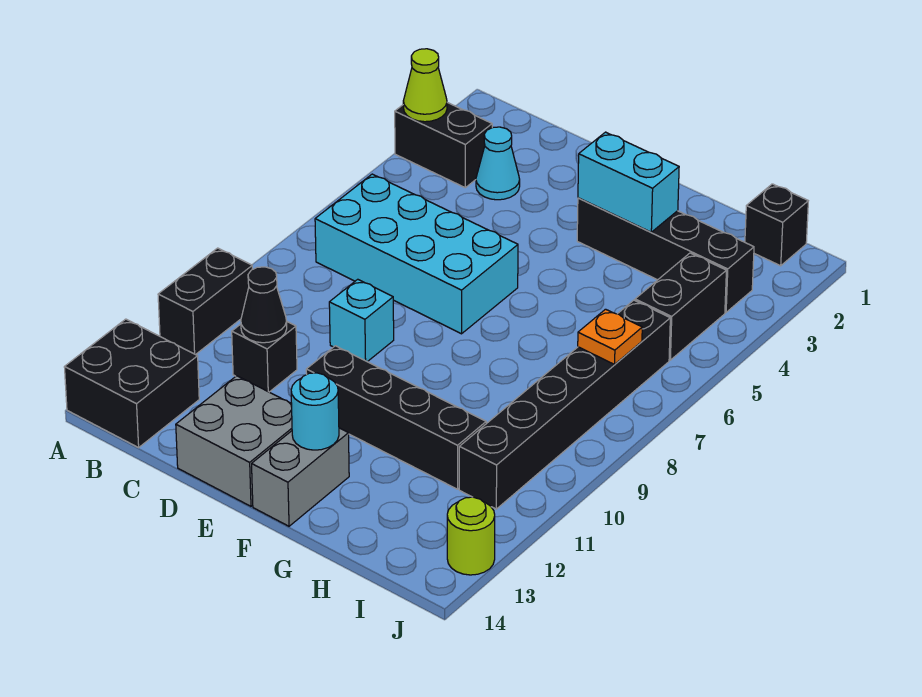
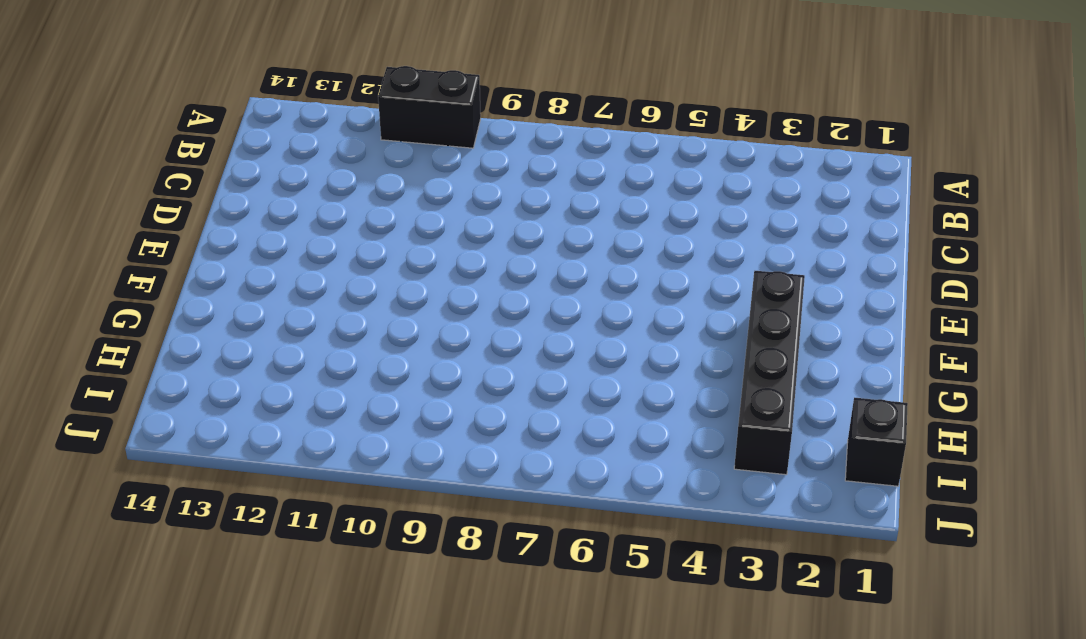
none -> black 1x2 brick [395,103,492,188]
none -> black 2x2 brick [64,319,199,448]
none -> cyan 2x4 brick [315,174,518,334]

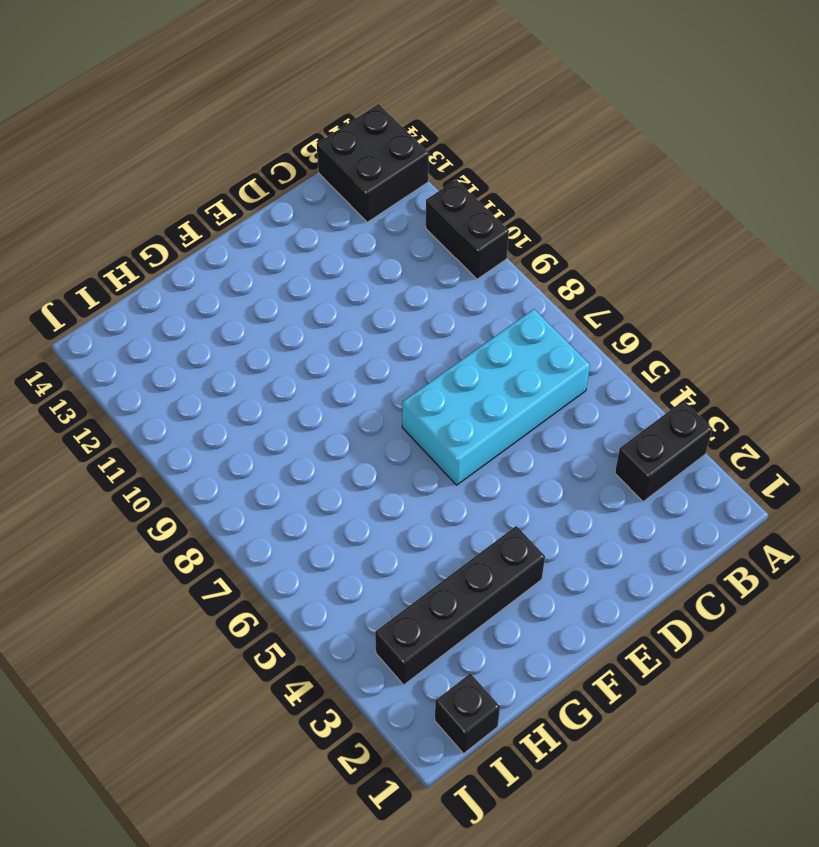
none -> cyan 1x1 cone [476,127,520,200]
none -> black 1x1 brick [232,322,297,392]
none -> cyan 1x1 brick [329,279,394,362]

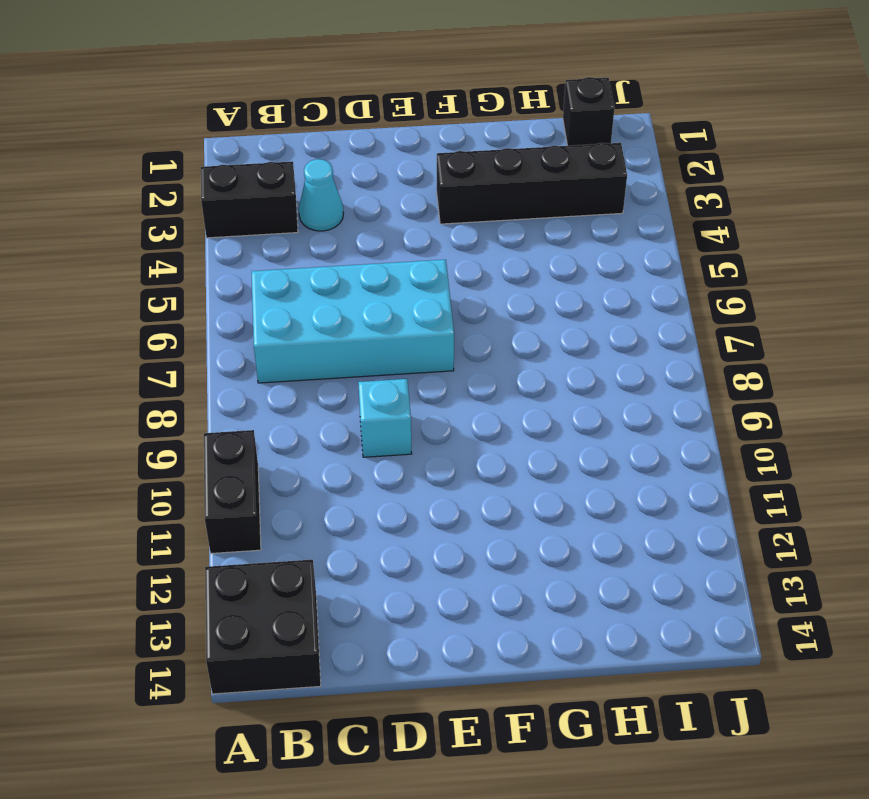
none -> black 1x1 brick [232,322,297,392]
none -> grey 2x2 brick [176,376,292,506]
none -> black 1x4 brick [306,346,486,489]

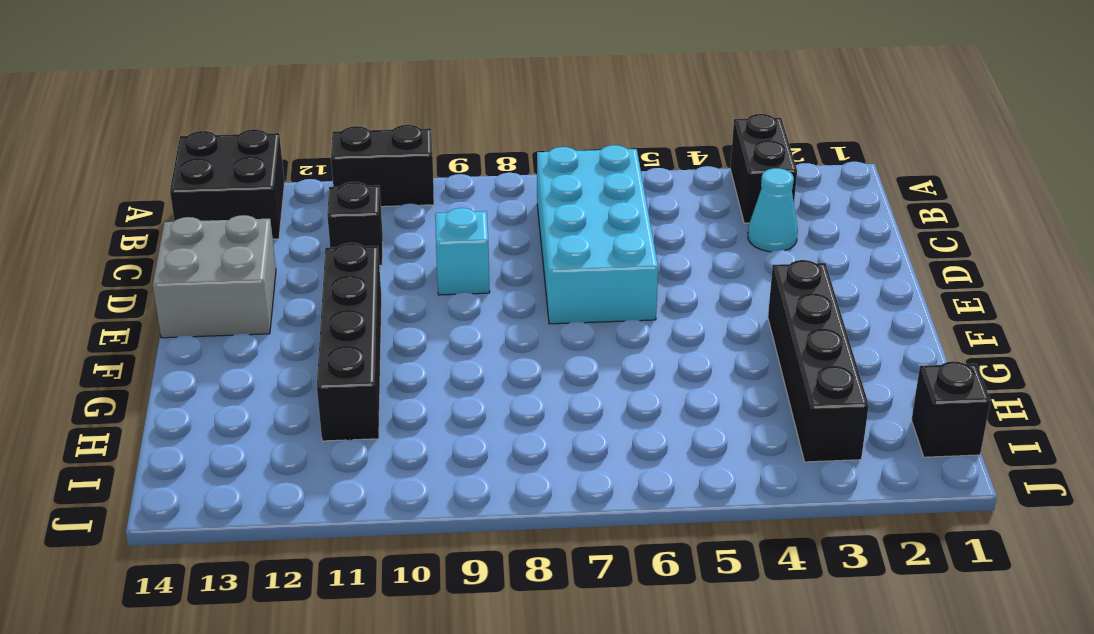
none -> grey 1x2 brick [252,428,349,526]
none -> black 1x2 brick [635,253,726,360]
none -> black 1x6 brick [459,300,670,509]

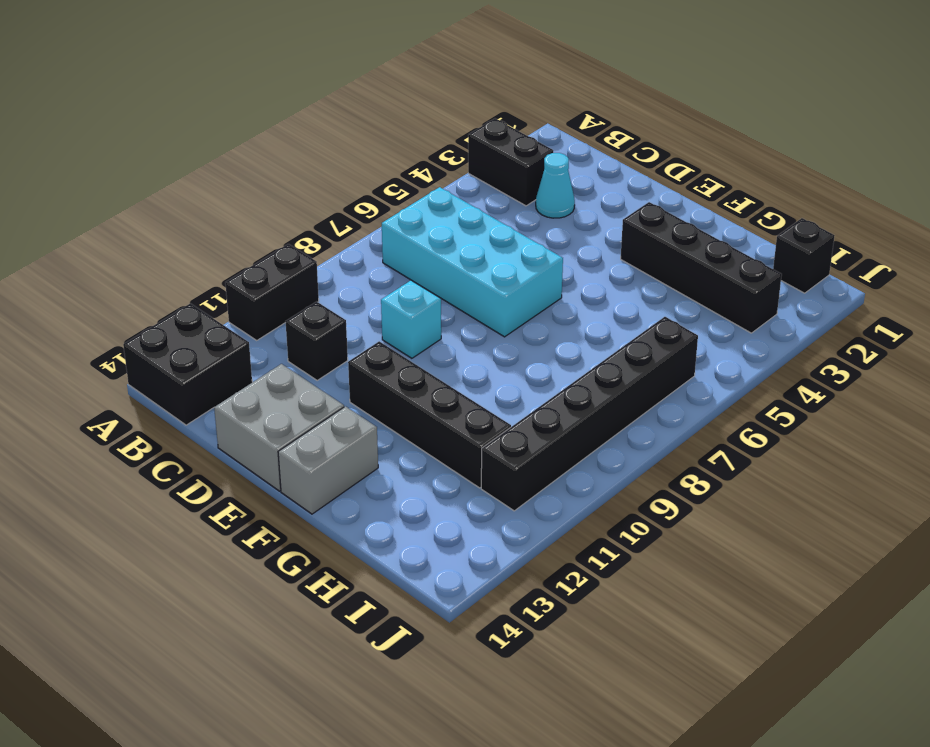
none -> black 1x2 brick [635,253,726,360]
none -> lime 1x1 round brick [447,497,495,575]
none -> lime 1x1 cone [403,49,447,122]

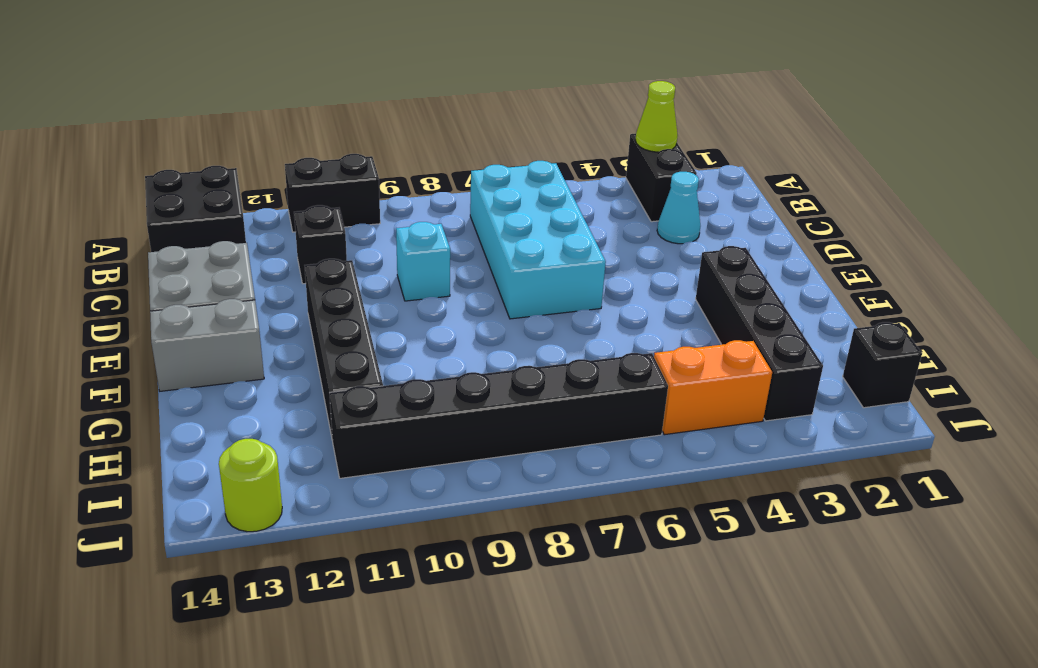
orange 1x2 brick [654,340,772,435] -> black 1x2 brick [635,253,726,360]
none -> black 1x1 cone [241,267,287,343]
none -> cyan 1x2 brick [578,132,679,232]
none -> cyan 1x1 round brick [291,373,339,450]

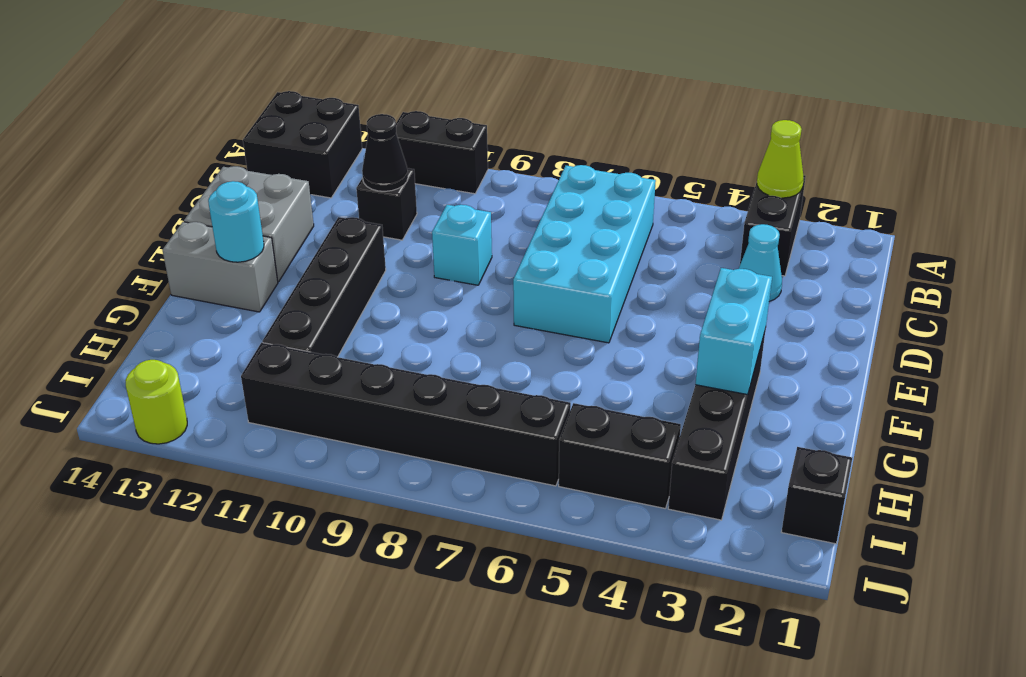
none -> orange 1x1 plate [578,309,642,364]

